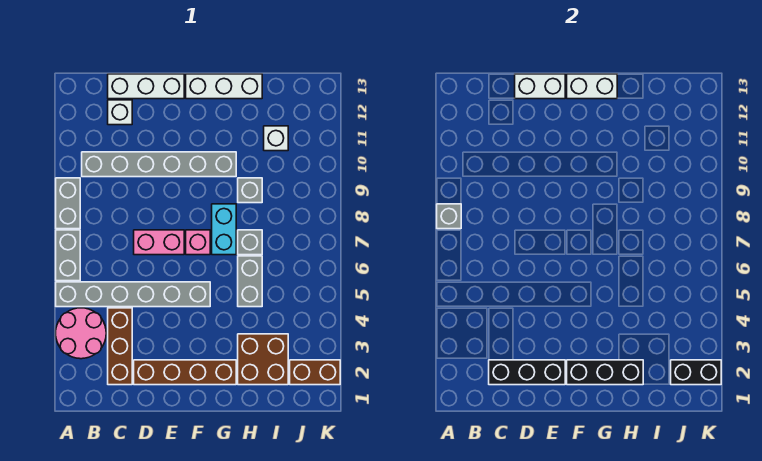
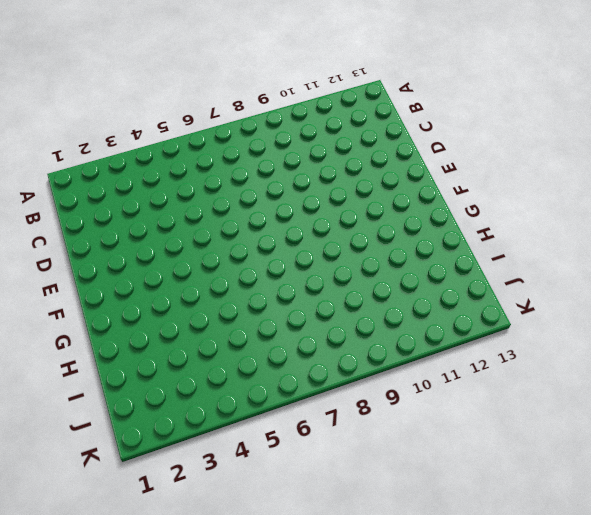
none -> pink 2x2 round brick [56,308,106,359]
none -> grey 1x6 brick [56,282,210,307]
none -> grey 1x2 brick [56,230,80,281]

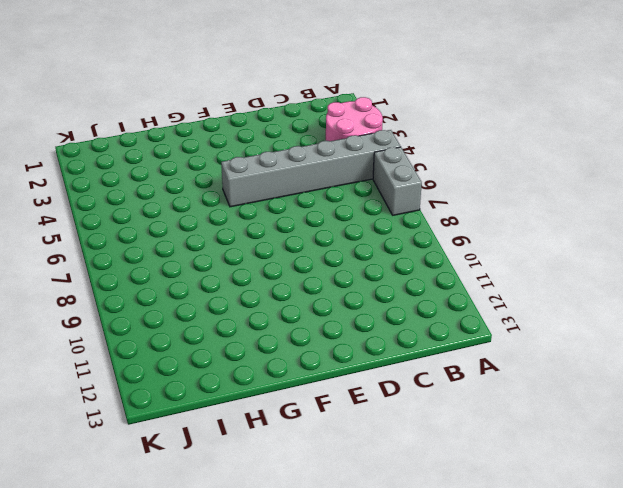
none -> grey 1x2 brick [56,178,80,229]
none -> grey 1x6 brick [82,152,236,177]
none -> brown 1x3 brick [108,308,132,385]

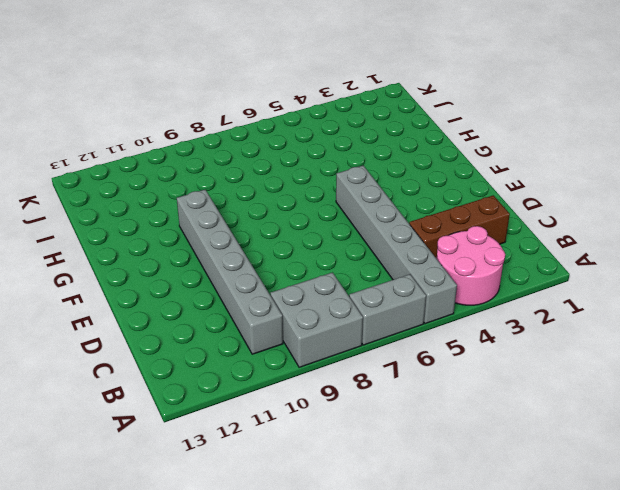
grey 2x2 brick [271,273,363,367] -> grey 1x2 brick [56,178,80,229]
none -> white 1x1 brick [108,100,132,125]
none -> white 1x3 brick [108,74,184,99]
none -> brown 1x4 brick [134,360,236,385]

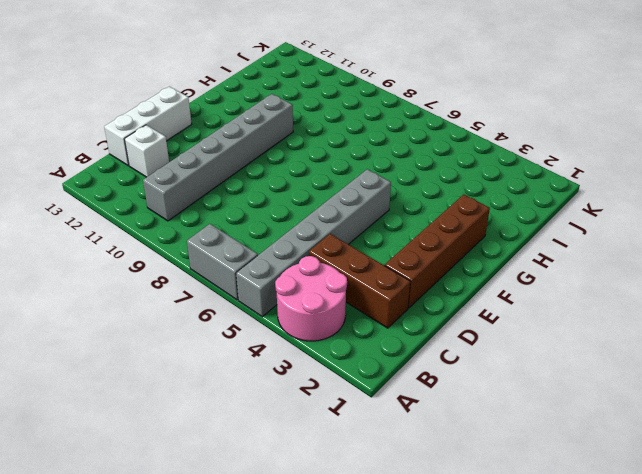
none -> grey 1x2 brick [56,178,80,229]
none -> pink 1x2 brick [134,230,184,255]
none -> pink 1x1 brick [186,230,210,255]

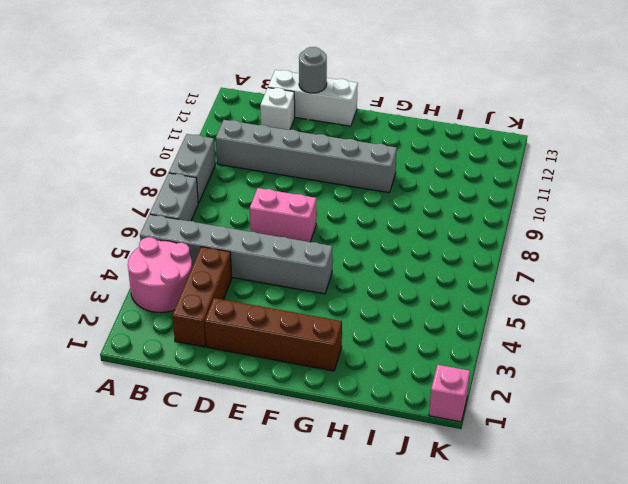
grey 1x1 round brick [299,47,327,93] -> white 1x2 brick [515,74,565,99]
pink 1x1 brick [429,365,470,422] -> pink 1x1 brick moved to [186,230,210,255]
none -> white 1x3 brick [186,74,262,99]
none -> cyan 1x2 brick [212,204,236,255]
none -> brown 2x2 brick [238,334,288,385]

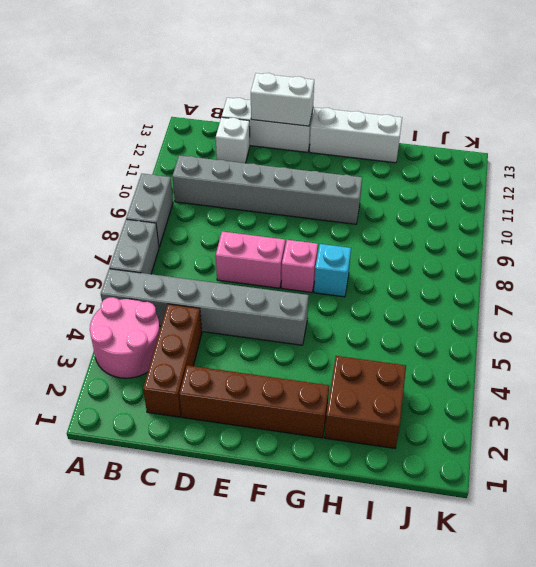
cyan 1x1 brick [314,244,351,297] -> cyan 1x2 brick [212,204,236,255]
none -> grey 1x2 brick [238,256,262,307]
none -> grey 1x1 brick [238,230,262,255]
none -> grey 1x1 brick [238,178,262,203]

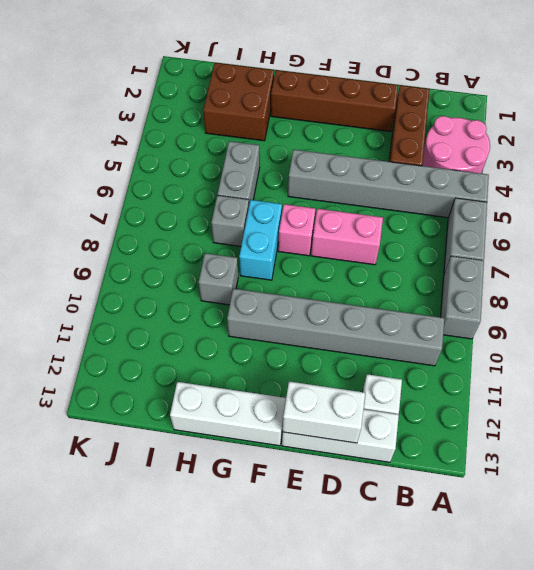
none -> white 1x1 brick [264,126,288,151]
none -> brown 1x2 brick [290,360,340,385]
none -> grey 1x1 brick [437,204,461,229]

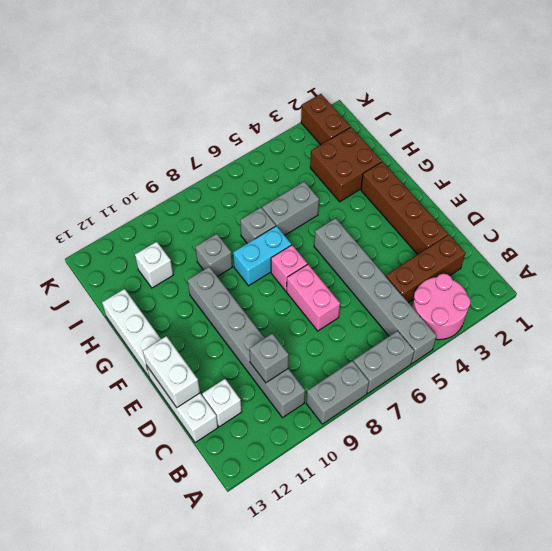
grey 1x1 brick [249,334,289,383] -> grey 1x1 brick moved to [437,204,461,229]
none -> black 1x3 brick [489,360,565,385]
none -> black 1x3 brick [567,360,643,385]
none -> white 1x2 brick [567,74,617,99]

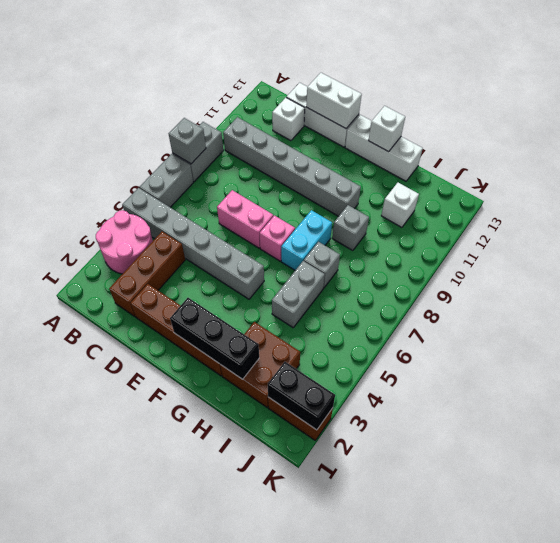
white 1x1 brick [368,106,405,152] -> white 1x2 brick [567,74,617,99]
none -> black 1x3 brick [489,360,565,385]

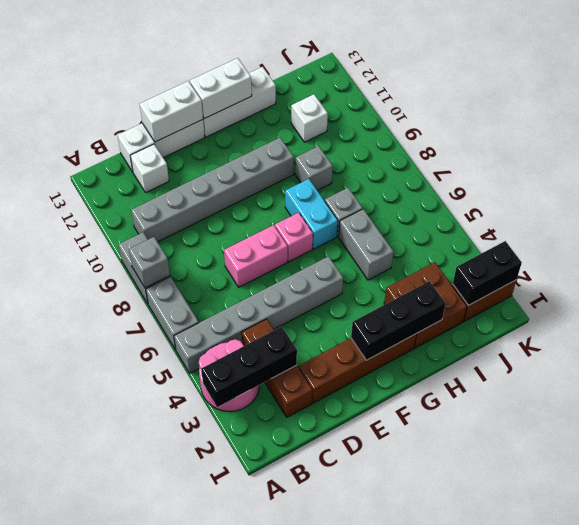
black 1x3 brick [201,327,297,407] -> black 1x3 brick moved to [489,360,565,385]

